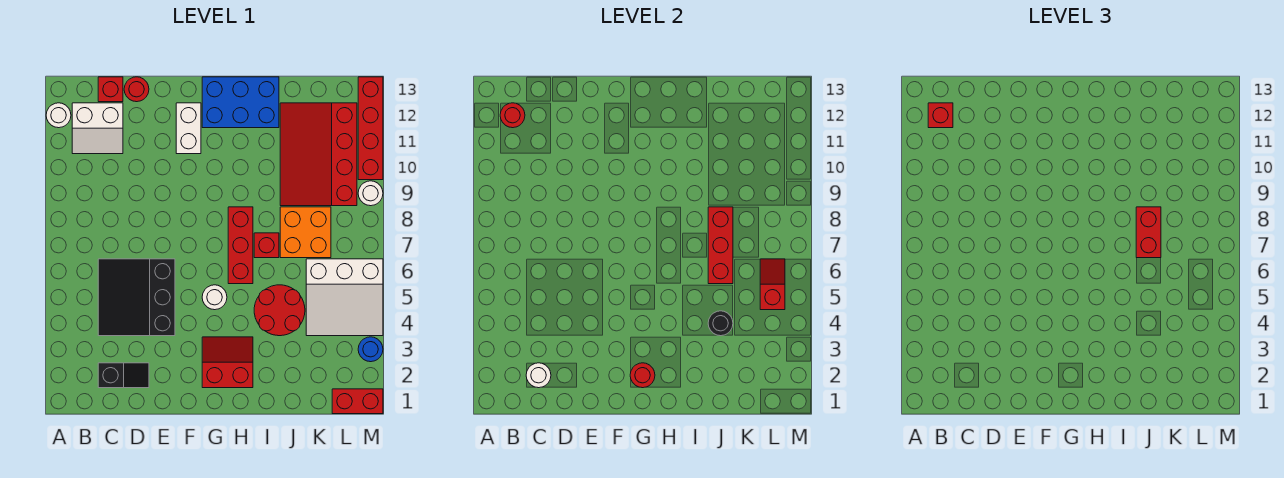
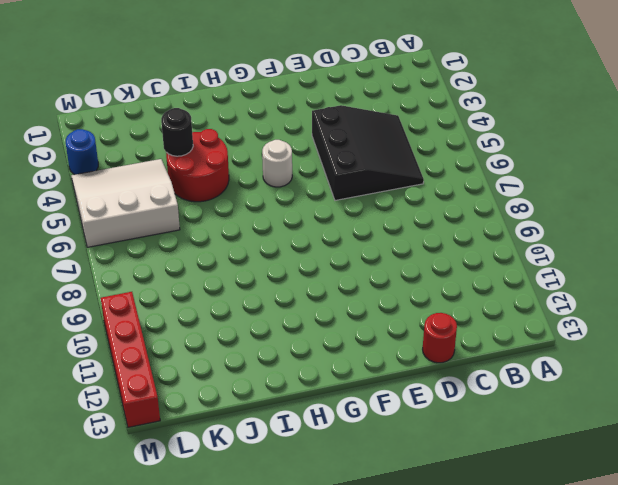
none -> white 1x1 round brick [46,103,71,128]
none -> white 2x2 slope [72,103,123,154]
none -> black 1x2 slope [98,363,149,388]

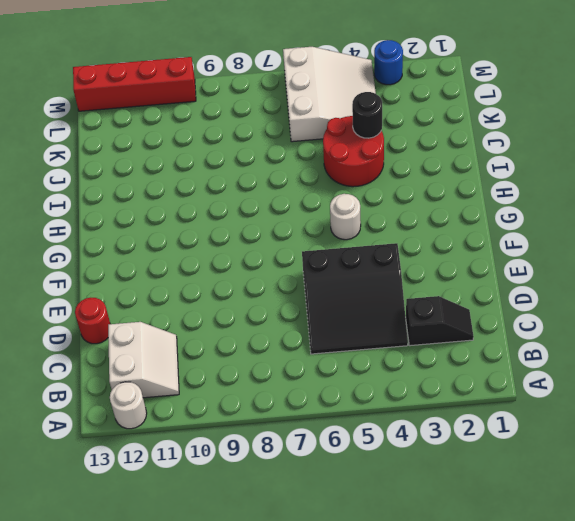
black 1x2 slope [406,296,474,346] -> black 1x2 slope turned to [98,363,149,388]
none -> red 1x1 brick [98,77,123,102]
none -> white 1x2 brick [176,103,201,154]
none -> red 2x2 slope [202,337,253,388]

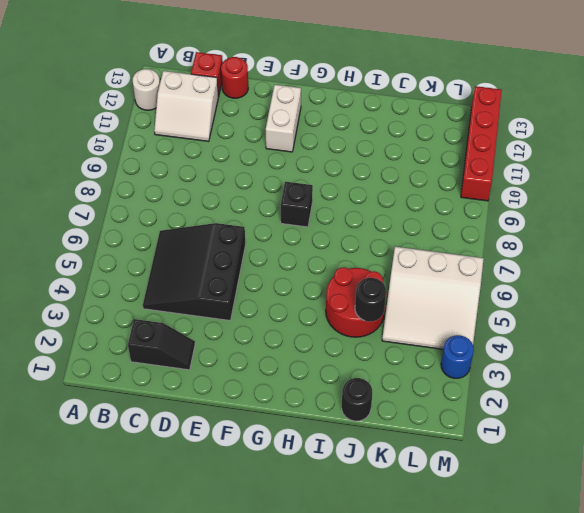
black 1x1 brick [281,182,313,227] -> none
black 1x1 round brick [342,378,373,421] -> none
none -> red 2x2 slope [202,337,253,388]
none -> white 1x1 round brick [202,285,227,310]
none -> blue 2x3 brick [202,77,279,128]

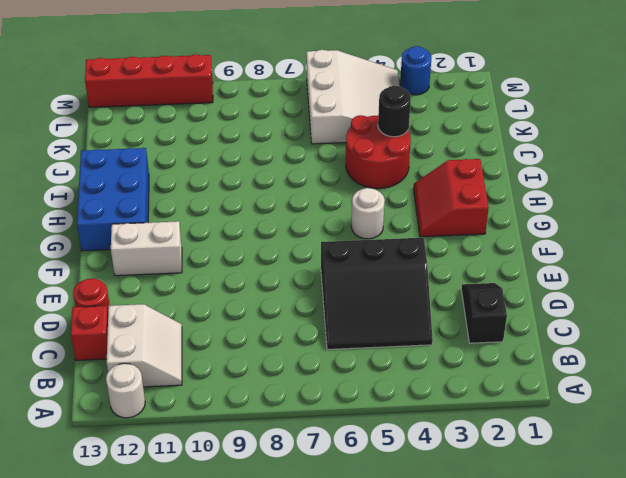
none -> red 1x3 brick [228,207,253,284]
none -> red 1x1 brick [254,233,279,258]
none -> orange 2x2 brick [280,207,331,258]

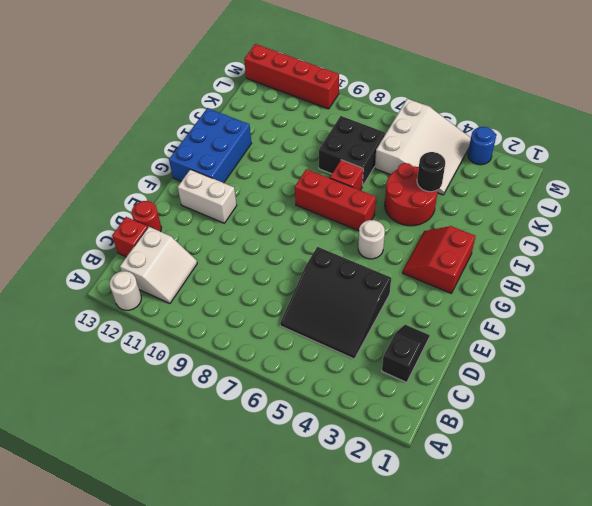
black 2x2 brick [319,116,385,185] -> orange 2x2 brick [280,207,331,258]
none -> red 3x4 slope [280,103,357,206]
none -> red 1x2 brick [332,389,383,414]
none -> white 1x1 round brick [358,181,383,206]

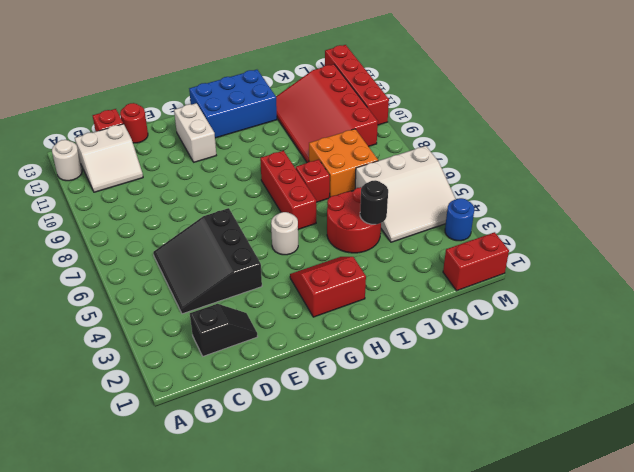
none -> white 1x1 round brick [358,181,383,206]
none -> red 1x1 round brick [500,103,525,128]
none -> white 1x1 round brick [526,363,551,388]

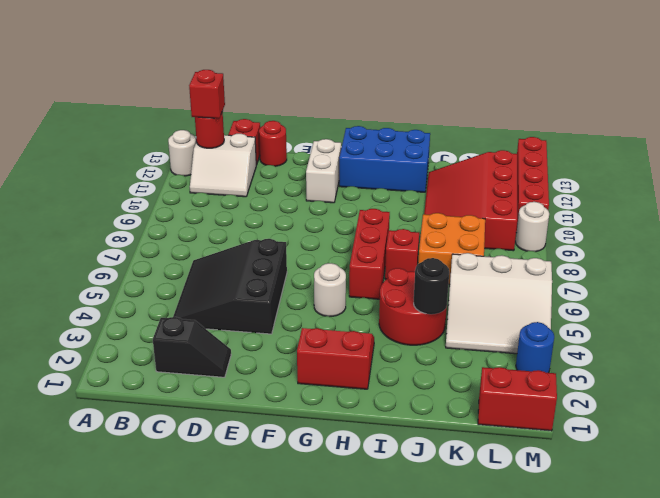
none -> white 1x1 round brick [526,363,551,388]
none -> red 1x1 round brick [630,363,655,388]
none -> red 1x3 brick [708,207,733,284]

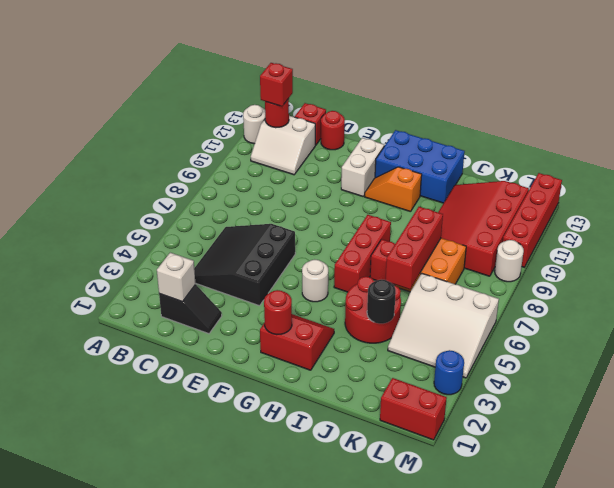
white 1x1 brick [157,253,196,302] -> white 1x1 round brick [526,363,551,388]
orange 1x2 slope [365,167,422,212] -> none
none -> red 1x2 slope [760,259,785,310]
none -> red 1x2 brick [1136,207,1161,258]

